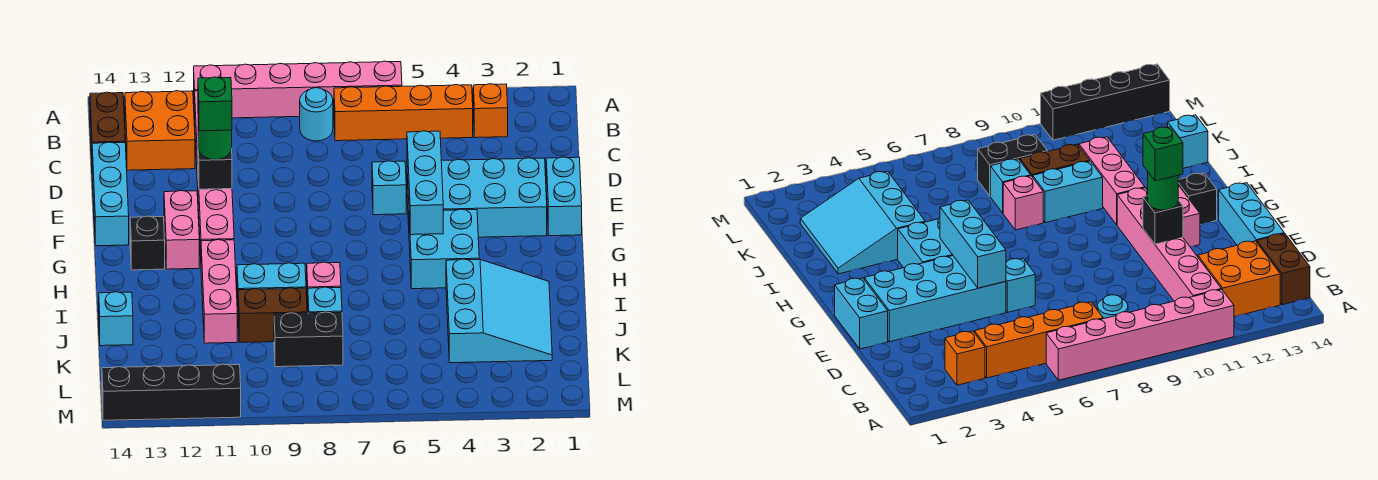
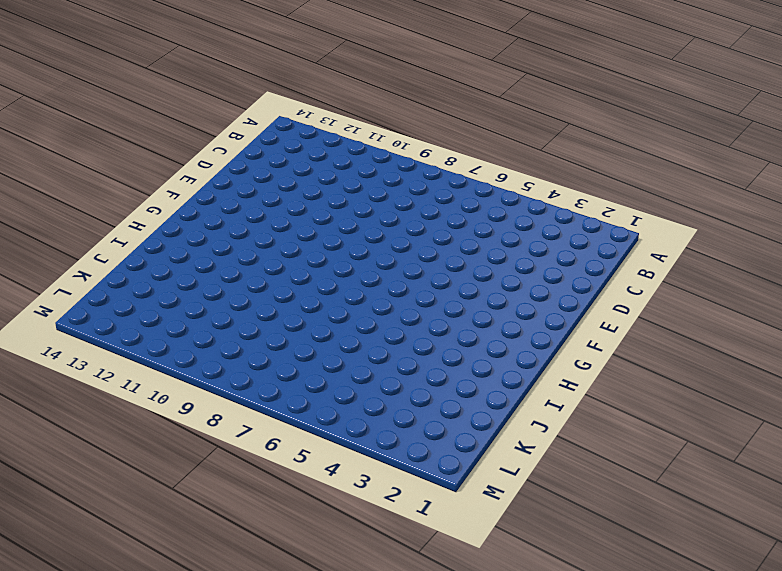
none -> pink 1x6 brick [194,61,402,118]
none -> orange 1x1 brick [473,84,508,138]
none -> orange 1x4 brick [334,85,473,141]

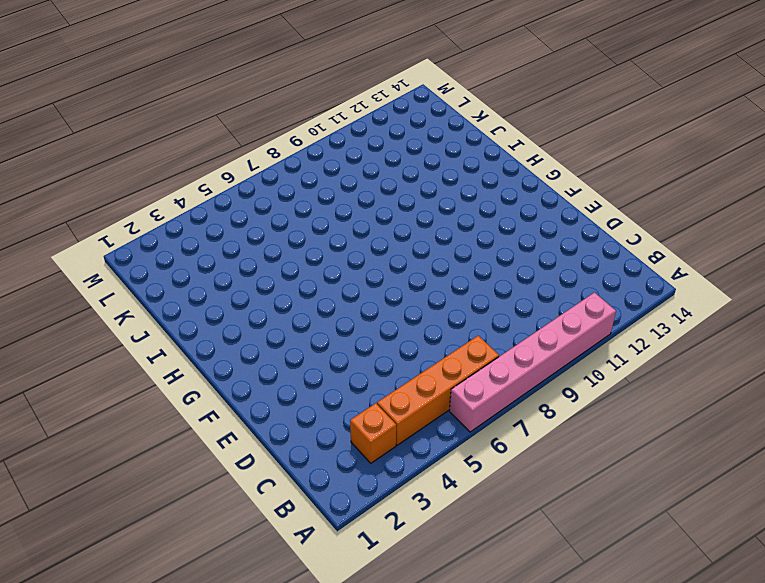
none -> cyan 1x1 round brick [300,88,333,141]
none -> pink 1x6 brick [195,91,234,255]
none -> orange 2x2 brick [125,91,195,170]

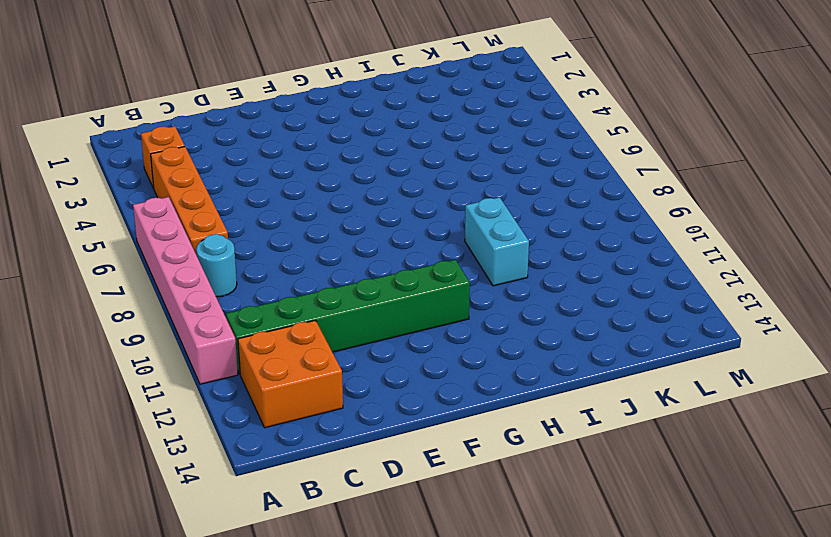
green 1x6 brick [226,260,470,374] -> pink 1x6 brick [195,91,234,255]
none -> brown 1x2 brick [90,92,125,155]
none -> cyan 1x3 brick [92,142,129,246]
none -> cyan 1x2 brick [546,157,582,236]

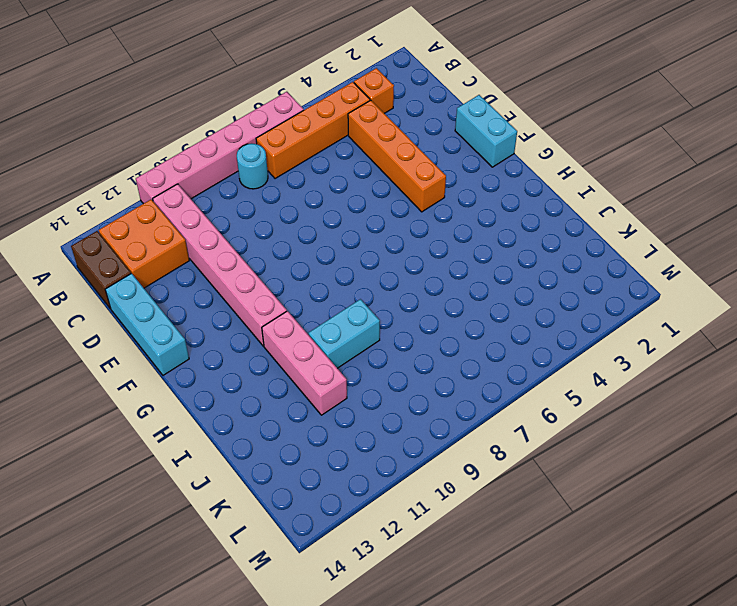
orange 1x4 brick [348,100,446,212] -> cyan 2x4 brick [407,158,547,237]
none -> cyan 1x1 brick [372,161,406,215]
none -> pink 1x2 brick [164,191,199,269]
none -> cyan 2x2 brick [409,209,479,289]

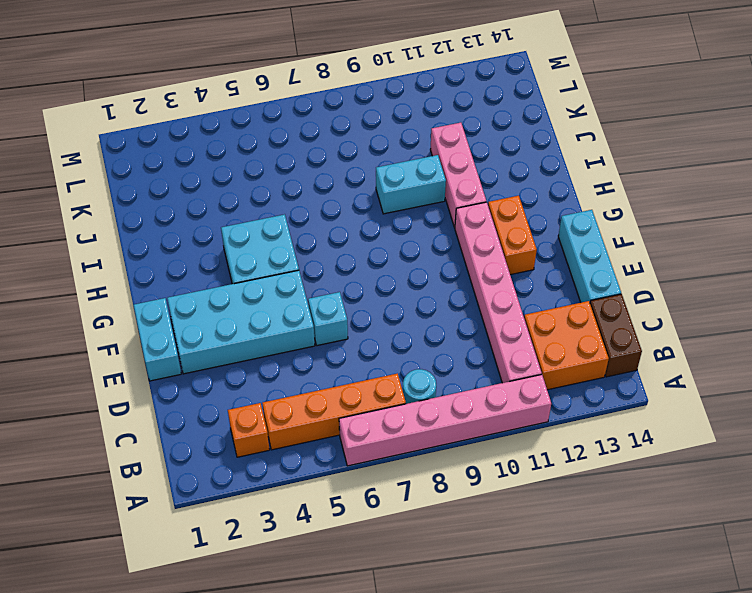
orange 1x2 brick [488,196,537,275] -> pink 1x2 brick [164,191,199,269]
none -> black 1x1 brick [130,216,165,270]
none -> cyan 3x3 slope [446,259,552,363]
none -> pink 1x1 brick [307,262,341,309]

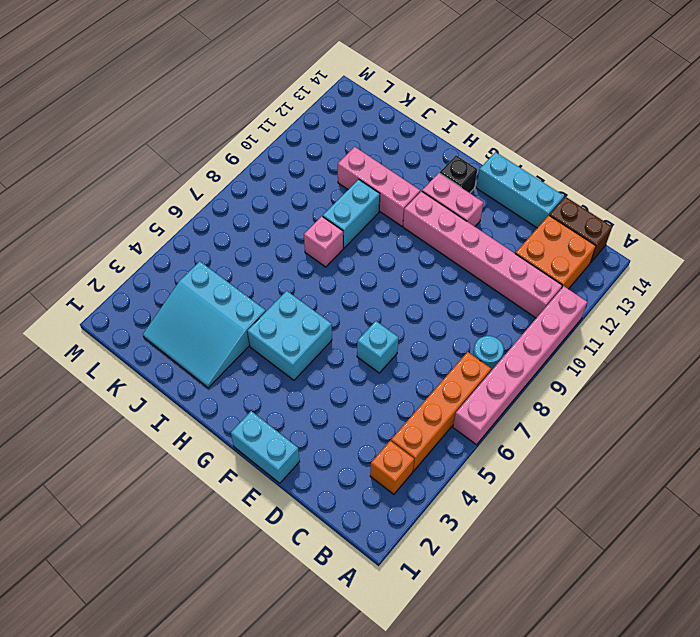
none -> cyan 2x4 brick [407,158,547,237]
none -> cyan 1x1 brick [308,287,342,313]
none -> brown 1x2 brick [238,288,307,342]

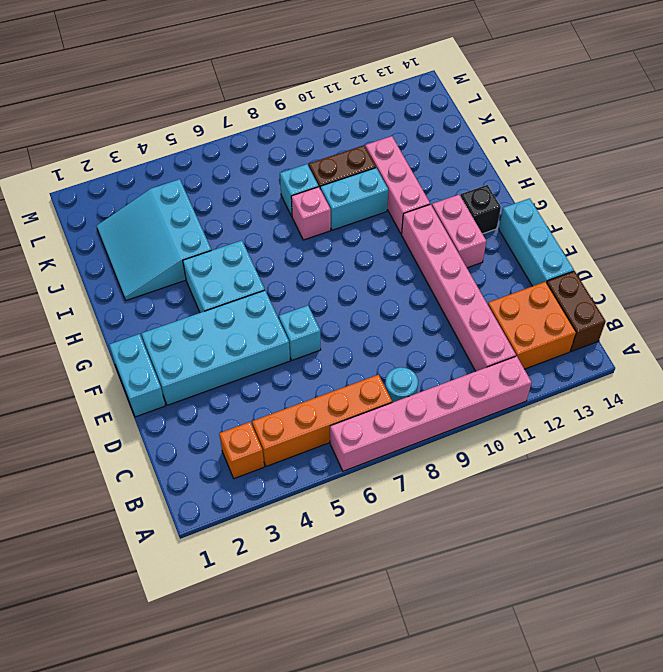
none -> cyan 1x1 brick [99,292,133,346]
none -> black 1x2 brick [274,312,343,367]
none -> black 1x4 brick [102,364,241,420]

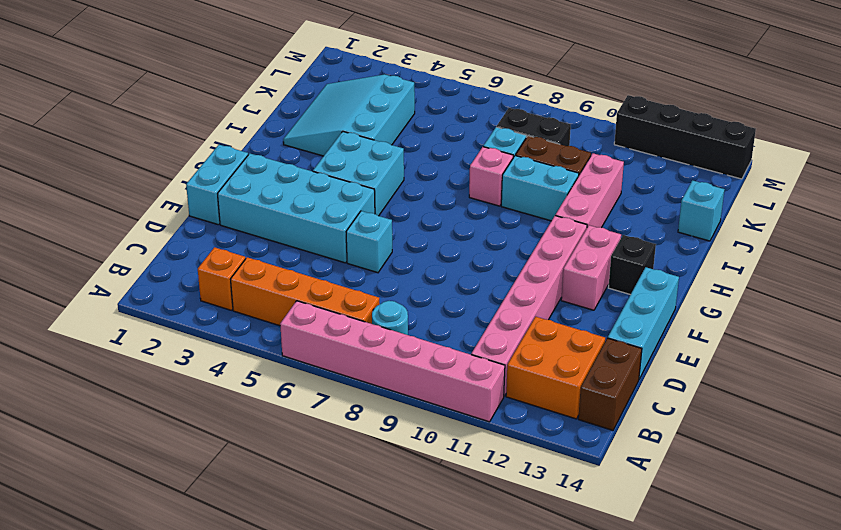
none -> cyan 1x3 brick [407,131,443,235]
none -> black 1x1 brick [198,148,232,189]
none -> green 1x1 round brick [198,122,232,160]

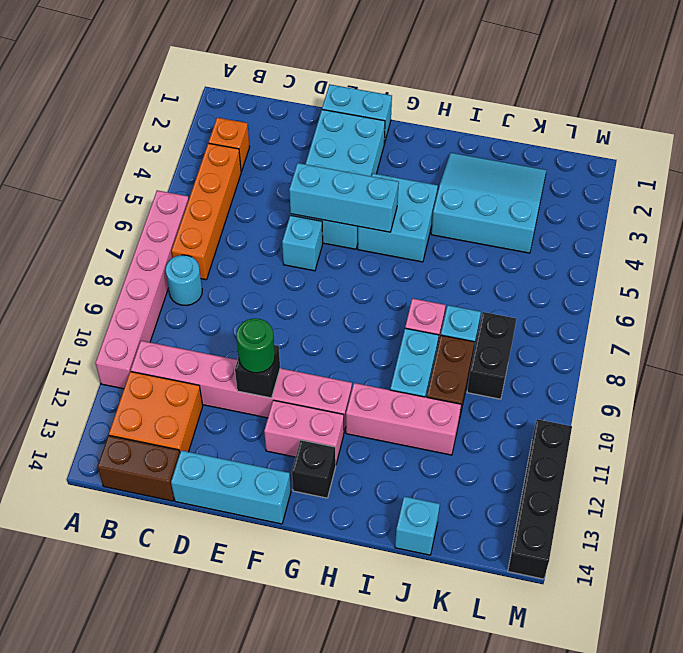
none -> green 1x1 brick [198,77,232,131]

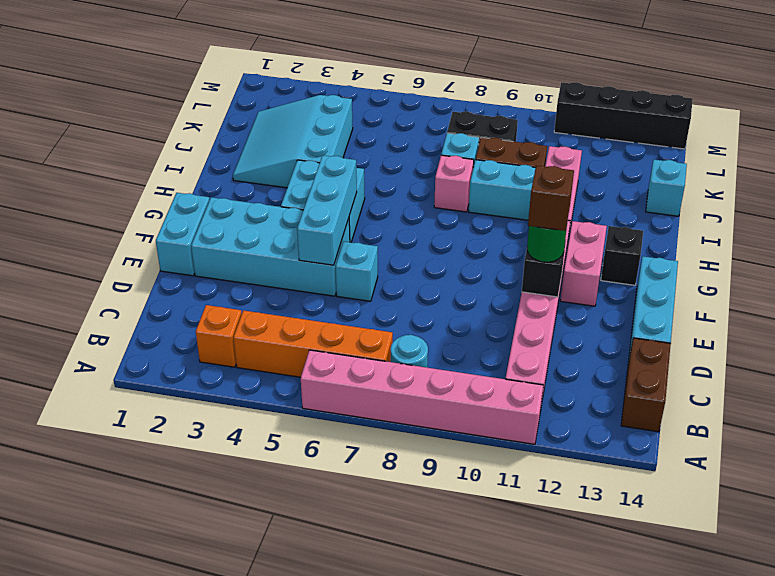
brown 1x1 brick [528,165,574,231] -> green 1x1 brick [198,77,232,131]
none -> orange 2x2 brick [125,91,195,170]

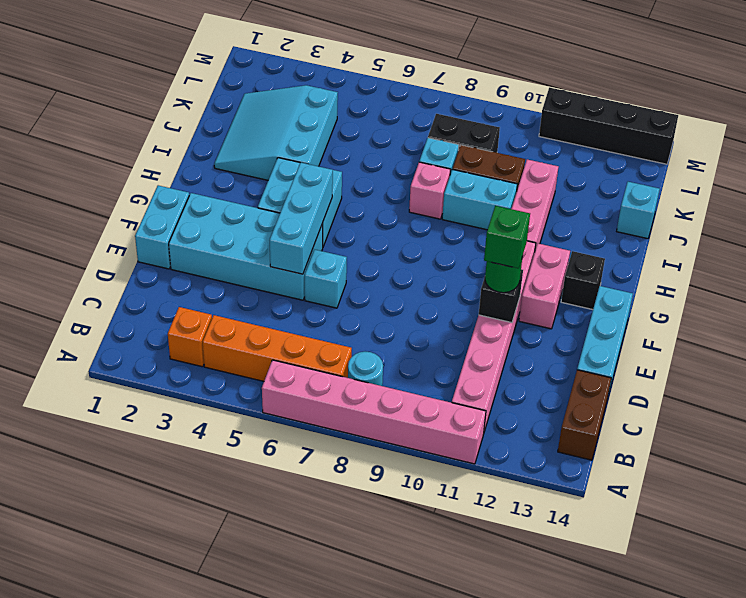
none -> orange 2x2 brick [125,91,195,170]

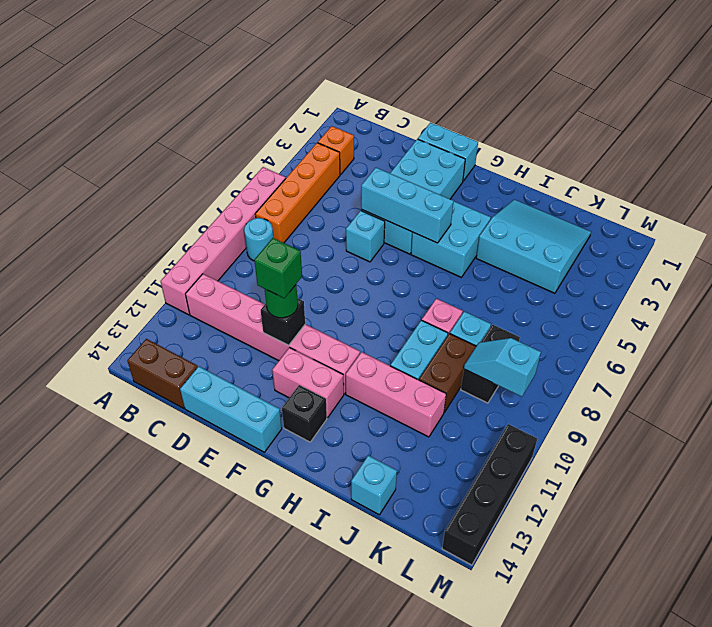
cyan 1x2 slope [464,338,541,397] -> none
none -> orange 2x2 brick [125,91,195,170]

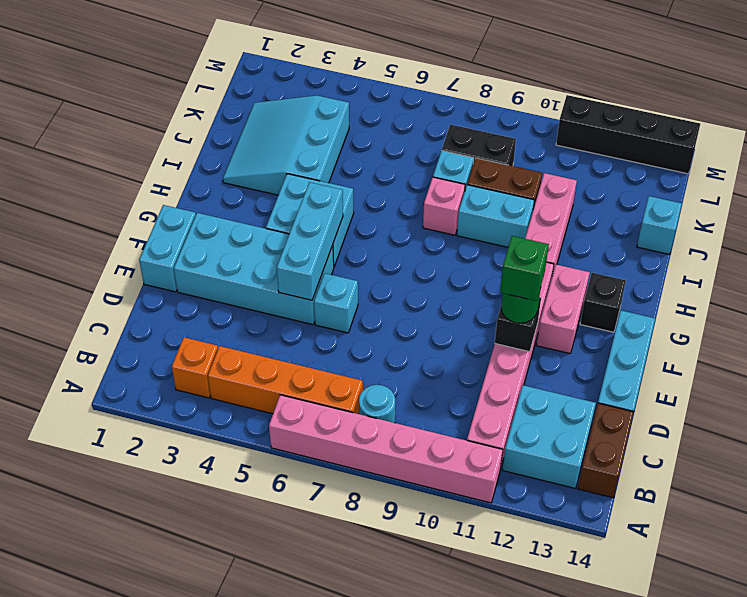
cyan 2x2 brick [502,385,596,488] -> orange 2x2 brick [125,91,195,170]

